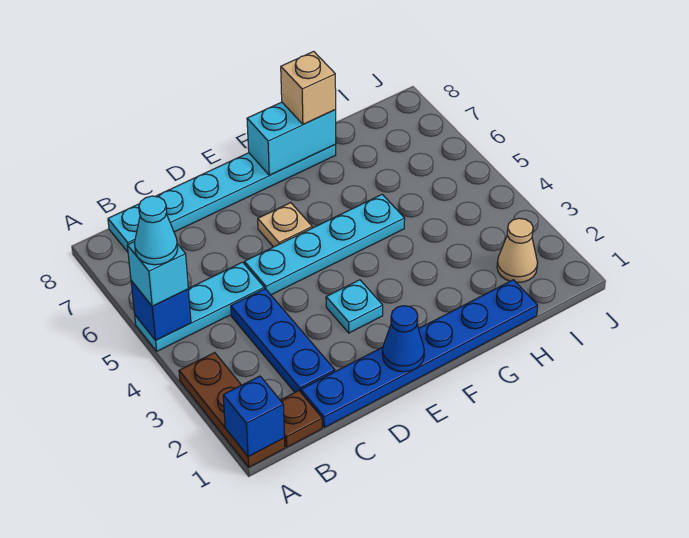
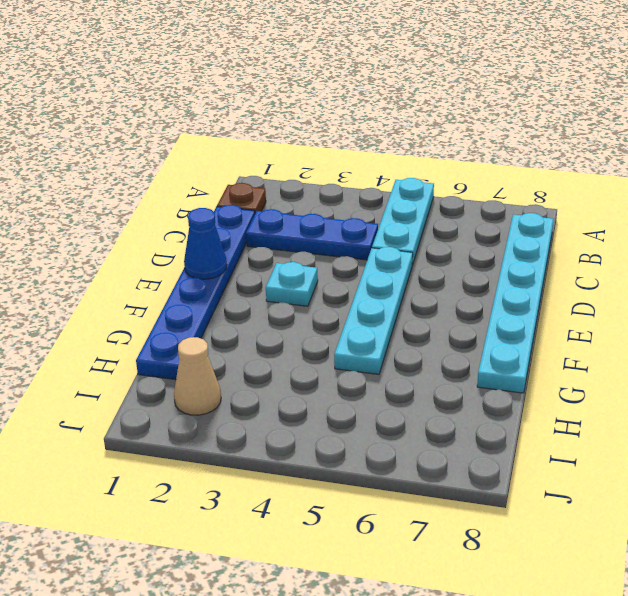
none -> brown 1x3 plate [179,353,285,467]
none -> tan 1x1 plate [258,203,312,247]
none -> blue 1x1 brick [223,376,285,457]

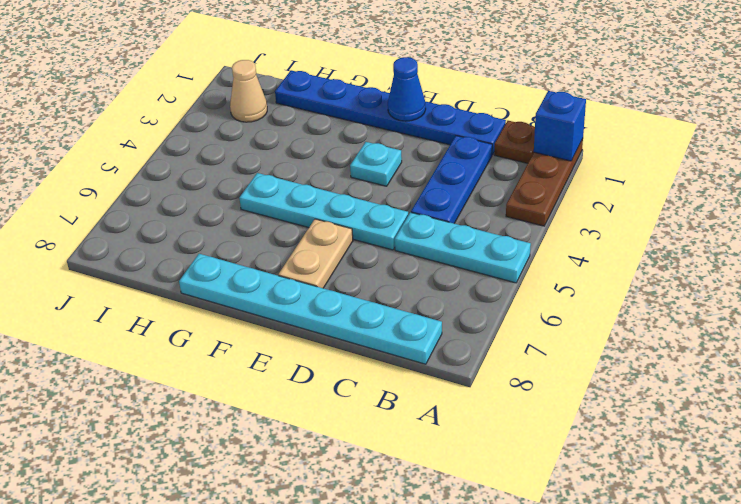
tan 1x2 plate [278,219,353,288] -> tan 1x1 plate [258,203,312,247]
none -> blue 1x1 brick [131,281,191,341]
none -> cyan 1x2 brick [247,102,336,175]
none -> cyan 1x1 brick [127,242,188,306]

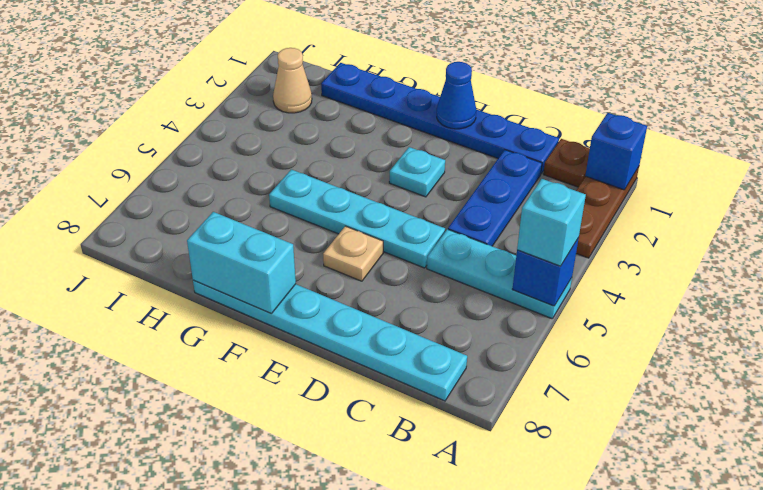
none -> tan 1x1 brick [281,51,336,124]
none -> cyan 1x1 cone [135,196,178,265]

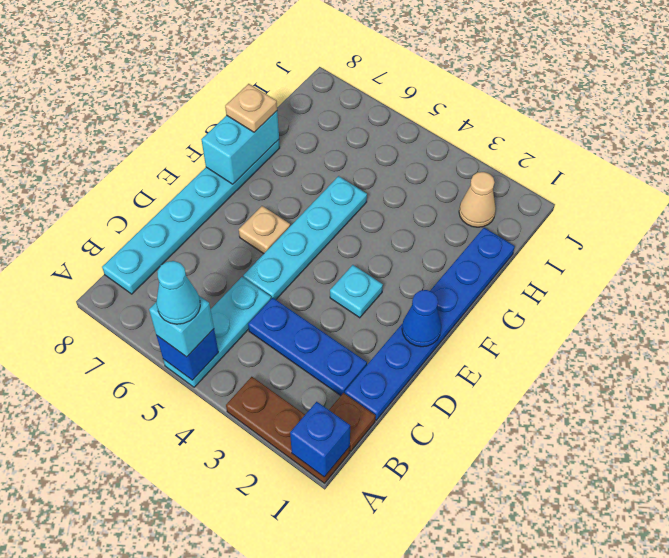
tan 1x1 plate [225,84,277,132] -> tan 1x1 brick [281,51,336,124]

